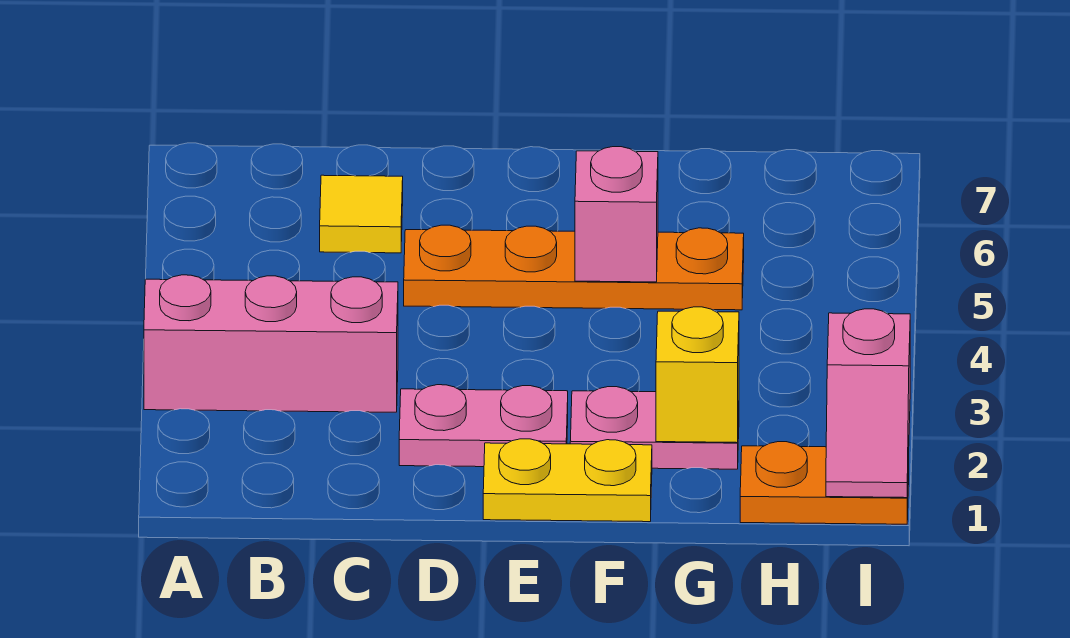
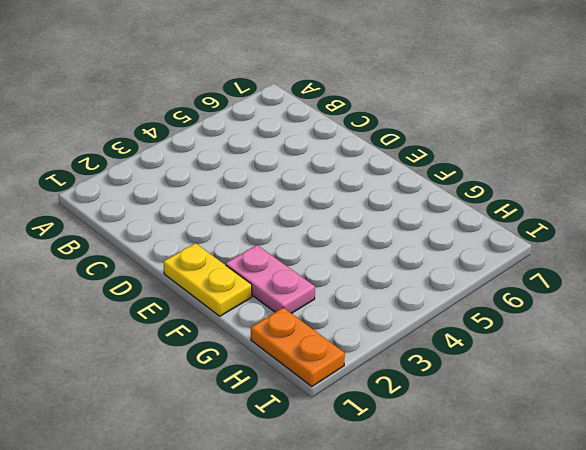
none -> pink 1x3 brick [144,275,398,412]
none -> yellow 1x1 tile [320,175,403,253]

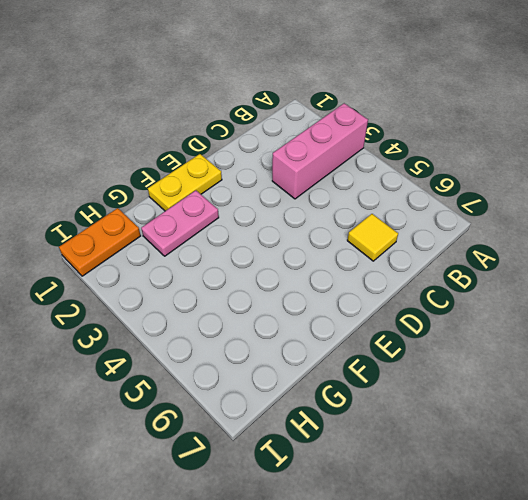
none -> pink 1x2 plate [399,385,568,467]
none -> orange 1x4 plate [404,225,744,310]

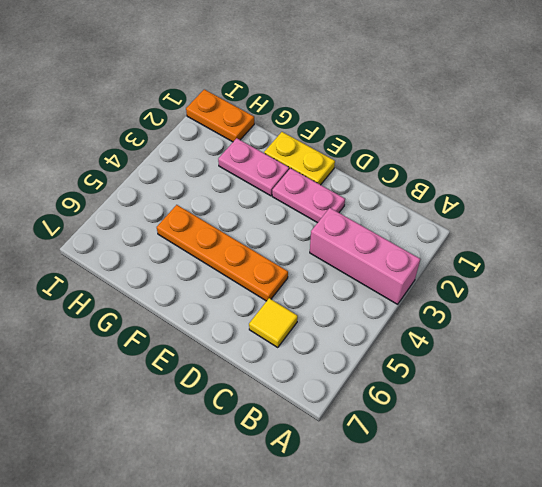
none -> pink 1x1 brick [575,147,658,282]
none -> yellow 1x1 brick [656,307,739,443]

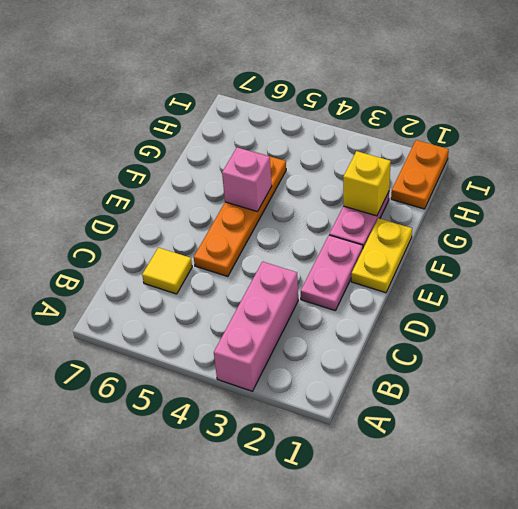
none -> pink 1x2 slope [826,309,910,498]

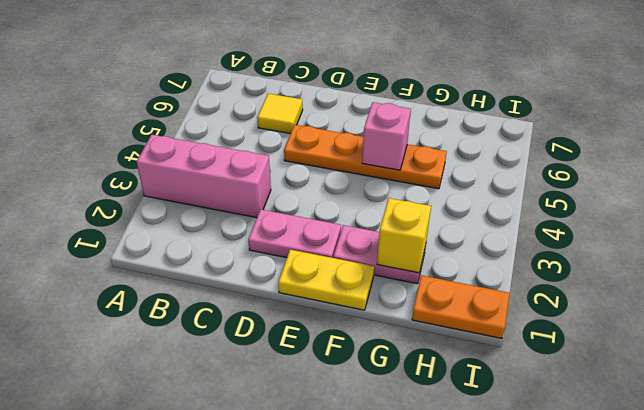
none -> pink 1x2 slope [826,309,910,498]

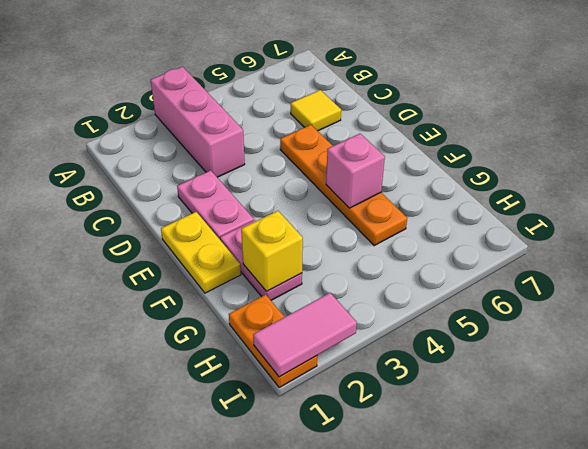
pink 1x2 tile [253,293,357,377] -> pink 1x2 slope [826,309,910,498]

